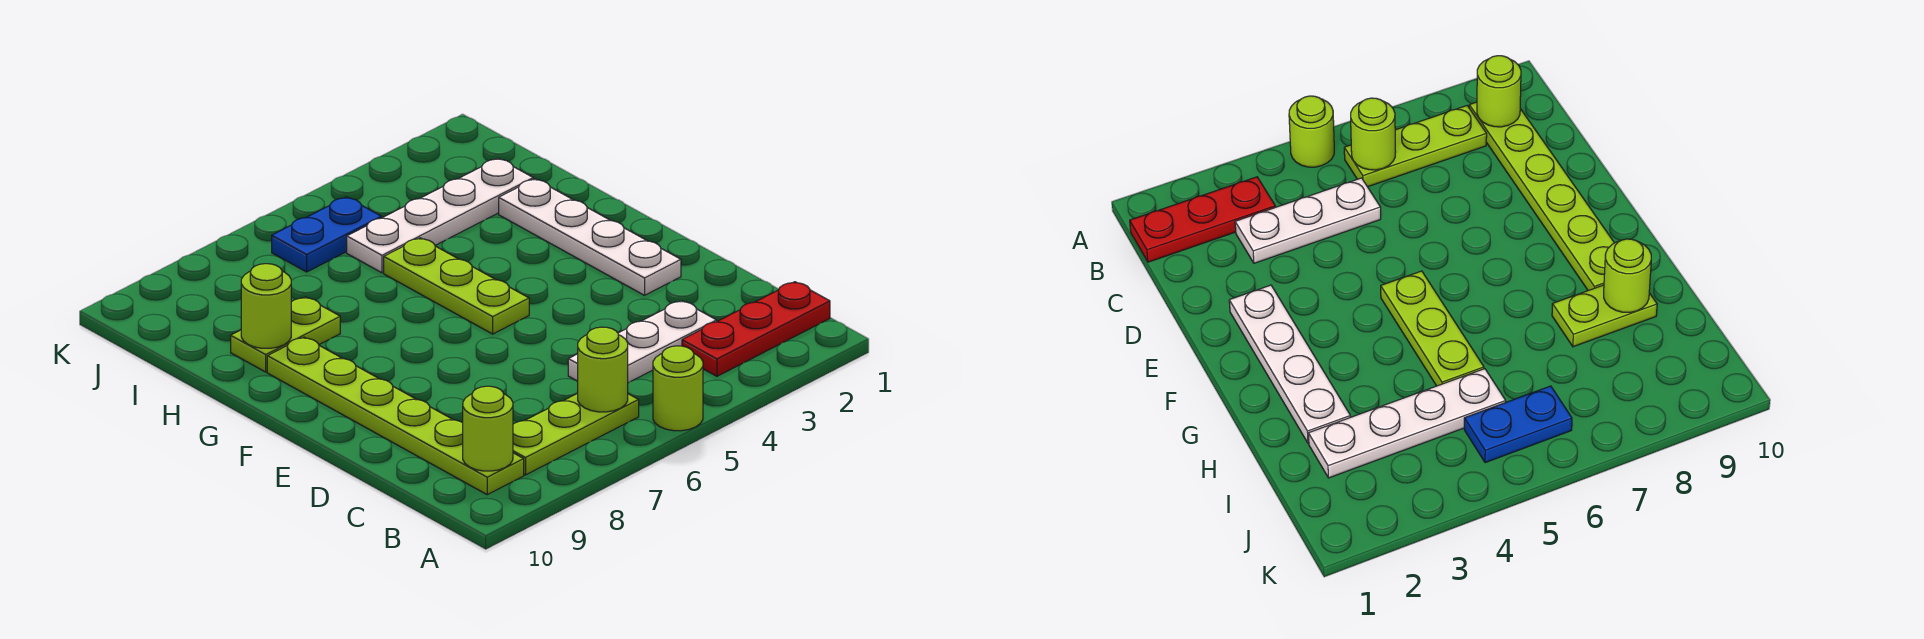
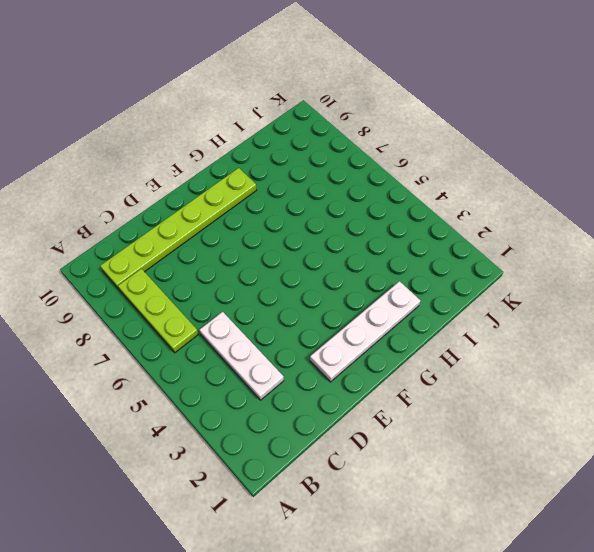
none -> lime 1x1 round brick [653,346,703,431]
none -> red 1x3 plate [682,282,830,376]
none -> lime 1x3 plate [384,238,529,334]

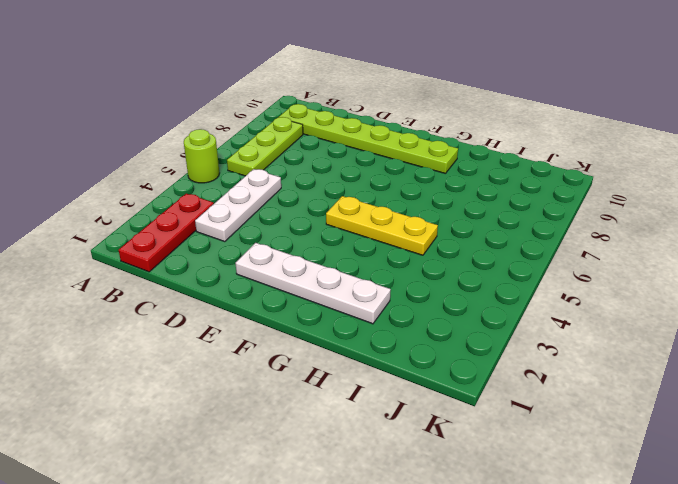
yellow 1x3 plate [326,196,438,255] -> lime 1x3 plate [384,238,529,334]
none -> lime 1x2 plate [231,297,340,372]
none -> white 1x4 plate [347,158,533,273]
none -> blue 1x2 plate [272,197,381,272]

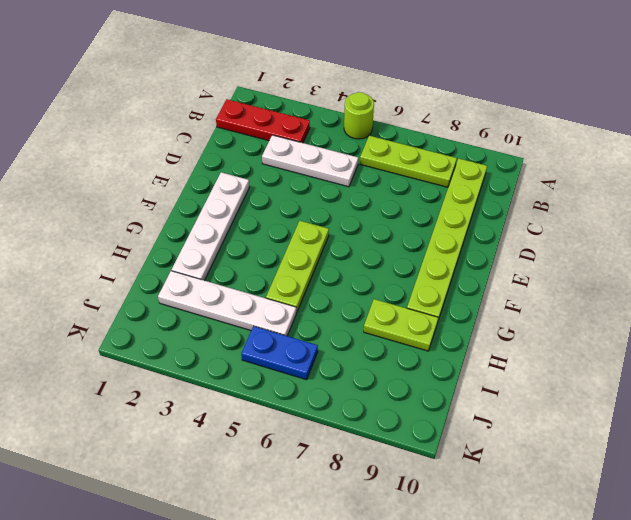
none -> lime 1x1 round brick [577,327,628,412]
none -> lime 1x1 round brick [463,386,513,471]
none -> lime 1x1 round brick [241,264,291,348]

